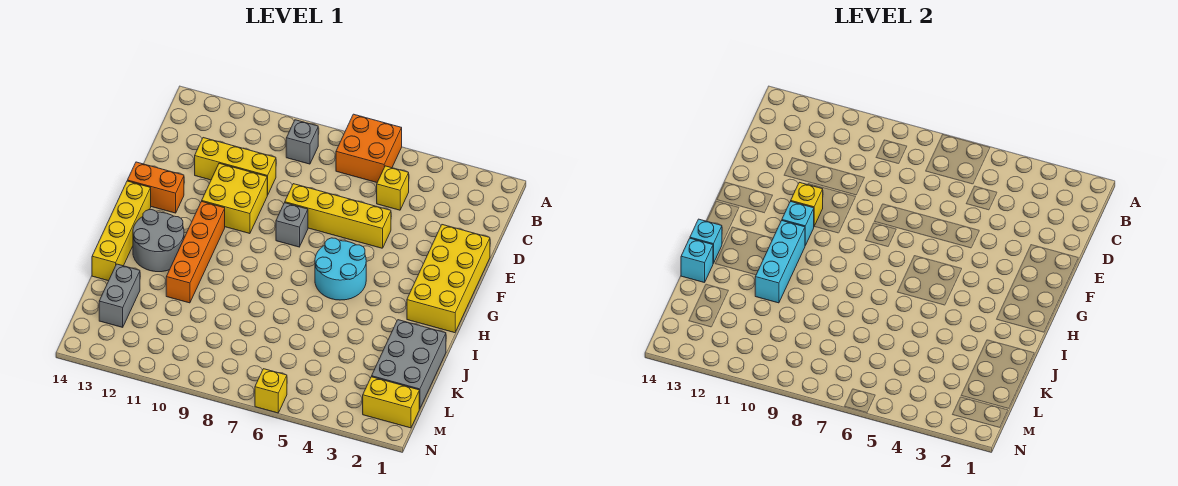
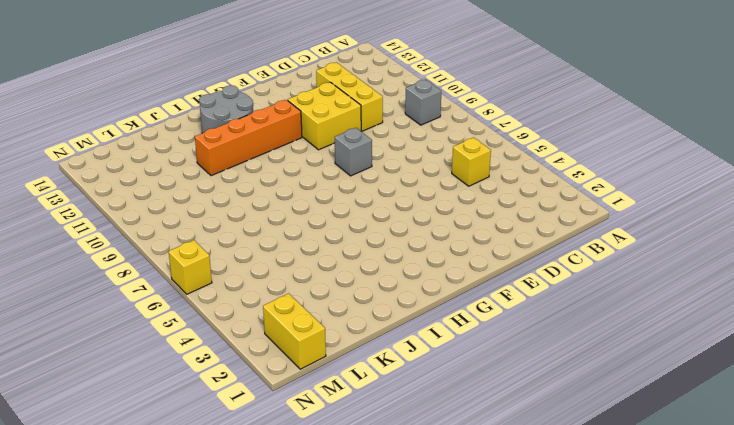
none -> orange 2x2 brick [336,114,402,182]
none -> yellow 2x4 brick [407,225,490,333]
none -> yellow 1x4 brick [285,184,391,248]

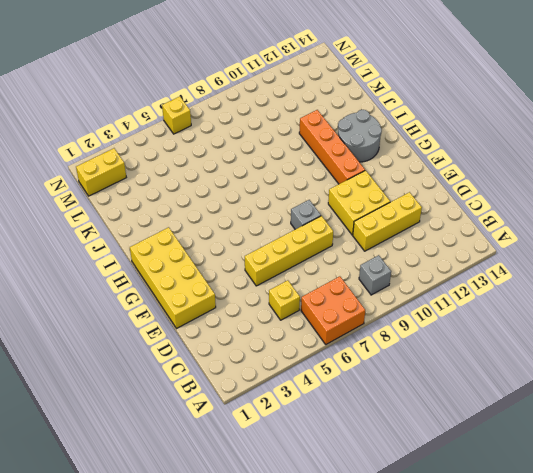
none -> orange 1x2 brick [127,162,184,213]
none -> cyan 2x2 round brick [315,238,366,300]
none -> yellow 1x4 brick [92,181,151,281]

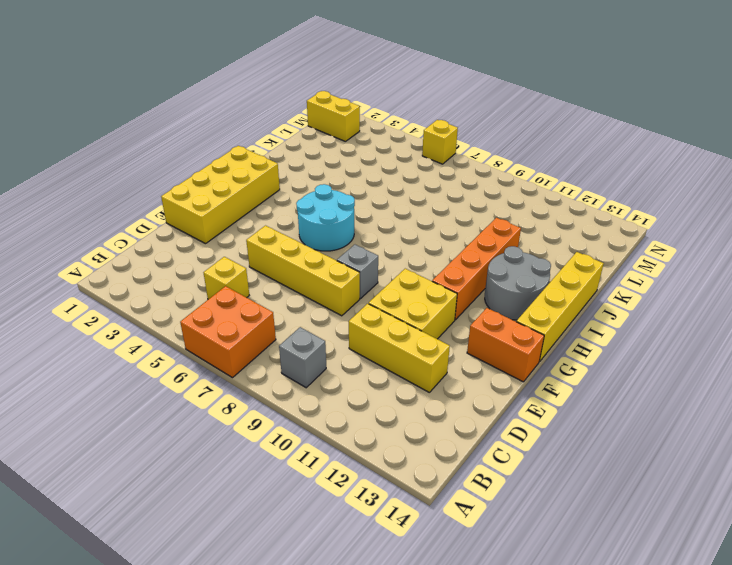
none -> grey 2x3 brick [372,320,446,409]
none -> grey 1x2 brick [99,264,140,327]
none -> yellow 1x1 brick [791,182,823,226]

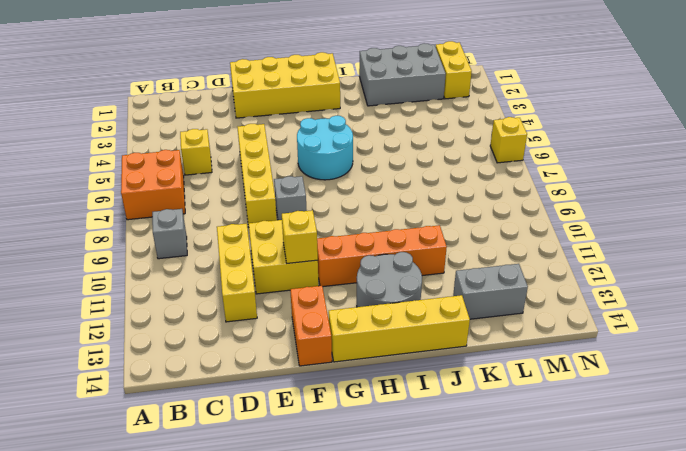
none -> cyan 1x1 brick [782,201,814,245]
none -> cyan 1x3 brick [755,221,805,303]
none -> cyan 1x1 brick [690,219,722,263]

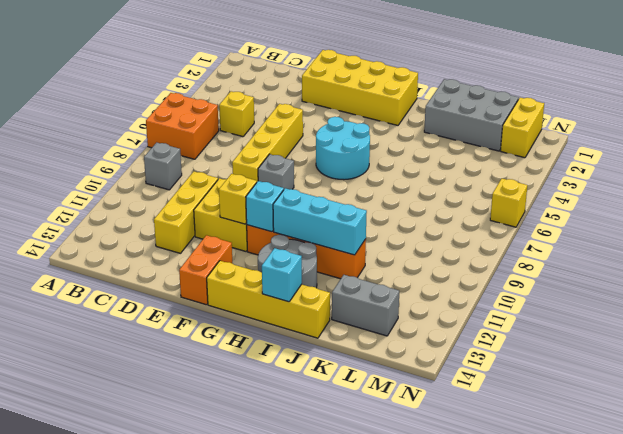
none -> cyan 1x1 brick [681,238,713,283]

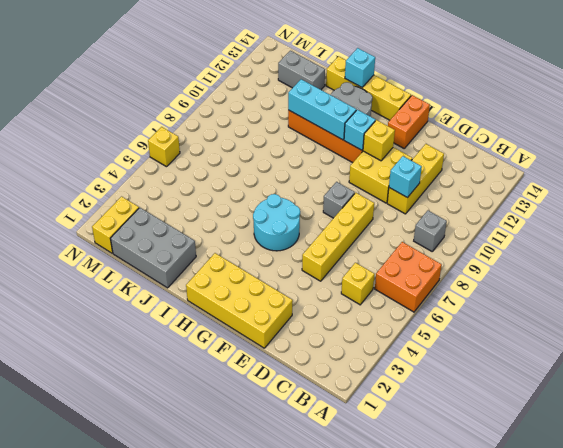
cyan 1x1 brick [389,156,422,198] -> cyan 1x1 brick moved to [681,238,713,283]

